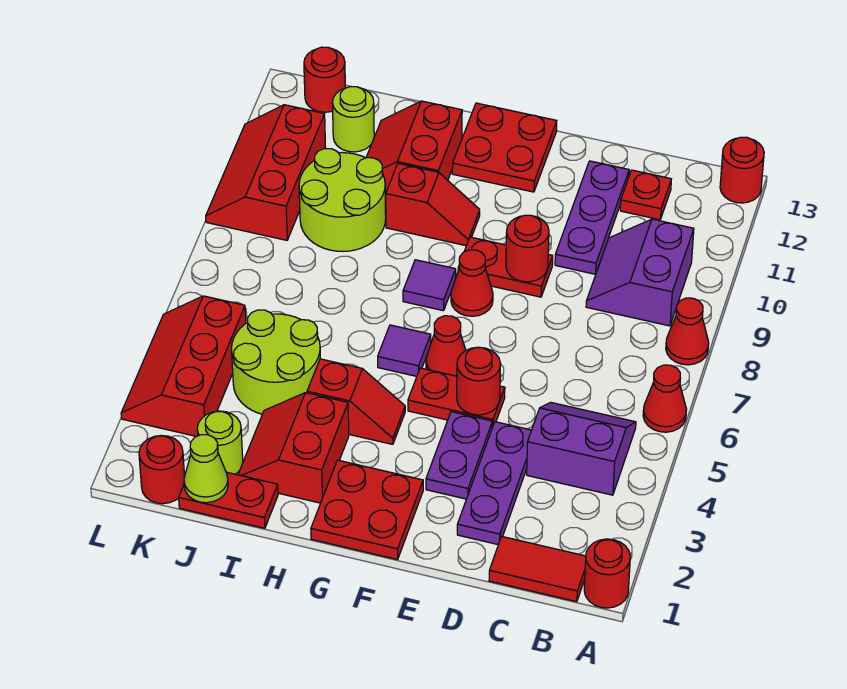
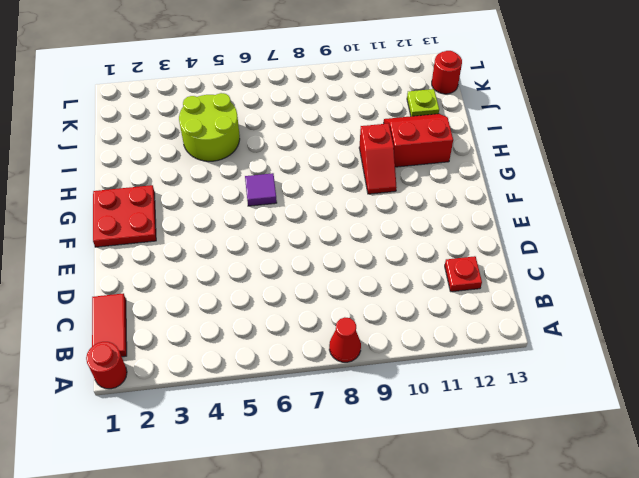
lime 1x1 plate [407,89,439,116] -> lime 1x1 round brick [332,87,374,152]
none -> red 1x1 cone [643,365,687,432]
none -> red 1x1 round brick [720,137,764,203]
none -> purple 2x2 slope [527,402,636,495]
none -> purple 2x2 slope [586,219,694,326]

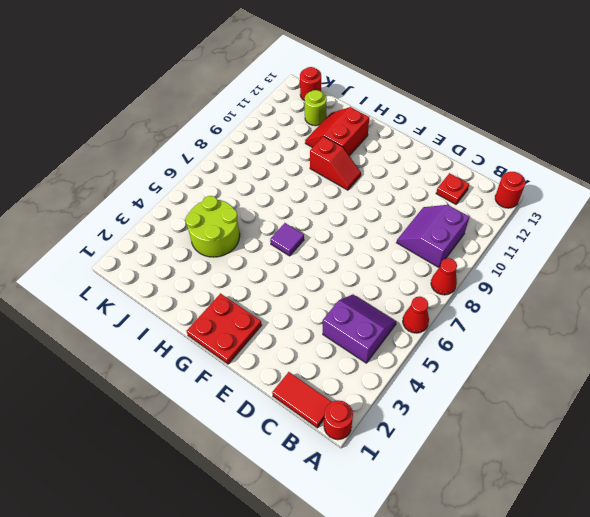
none -> purple 1x3 plate [457,422,532,545]
none -> purple 1x3 plate [555,161,629,274]
none -> purple 1x2 plate [426,412,493,499]
none -> red 1x2 plate [408,368,505,427]

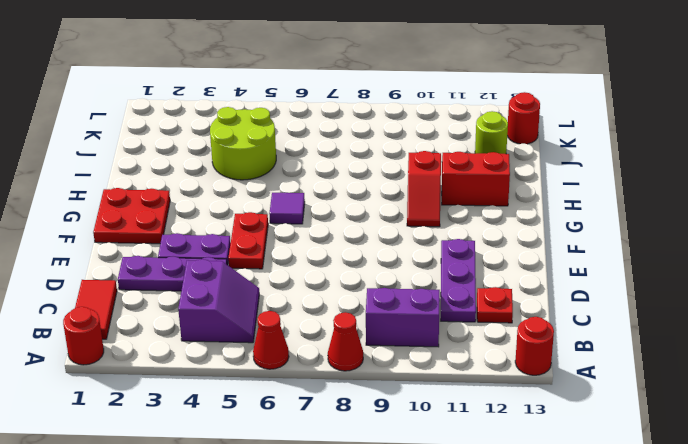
purple 1x3 plate [441,239,476,322] -> purple 1x3 plate turned to [555,161,629,274]
none -> red 1x2 plate [458,237,553,297]
none -> red 1x1 cone [426,316,466,376]
none -> red 1x1 cone [451,250,493,316]
none -> red 2x2 plate [452,103,557,192]

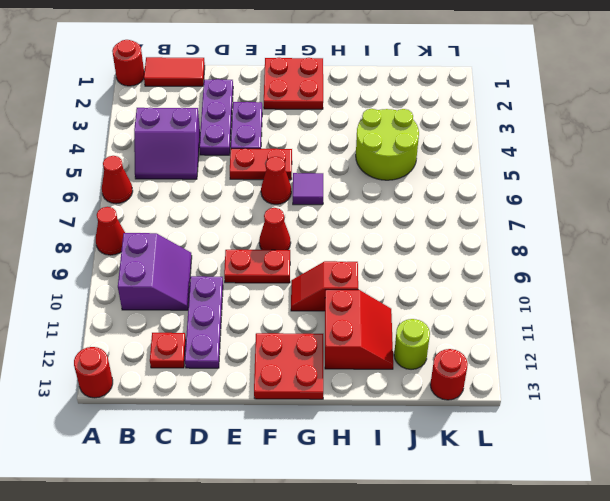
none -> red 1x2 slope [307,359,405,444]
none -> purple 1x1 tile [403,260,456,311]
none -> red 2x2 slope [238,393,349,503]
none -> red 1x2 plate [179,472,278,528]

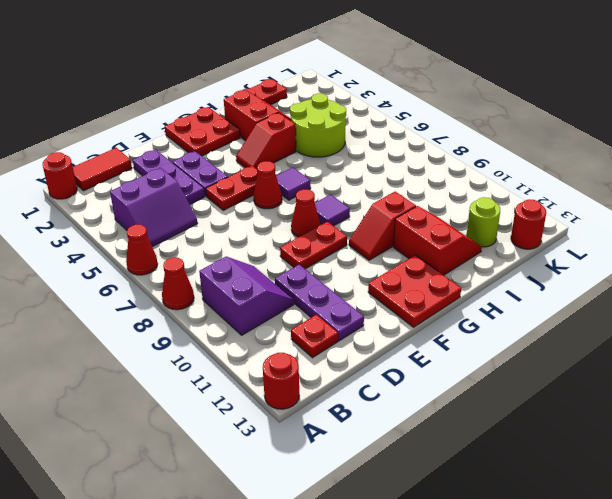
none -> lime 2x2 round brick [299,149,386,251]
none -> lime 1x1 round brick [197,411,243,474]
none -> red 1x1 round brick [139,435,185,504]
none -> red 2x3 slope [121,296,246,437]

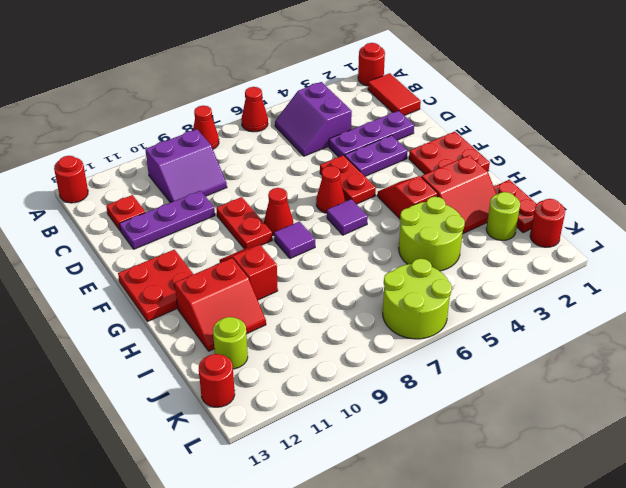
lime 2x2 round brick [383,259,452,339] -> lime 2x2 round brick moved to [299,149,386,251]
none -> red 2x3 slope [121,296,246,437]
none -> red 2x3 slope [206,105,326,240]
none -> red 1x1 round brick [457,347,500,415]
none -> red 1x1 round brick [506,215,549,282]

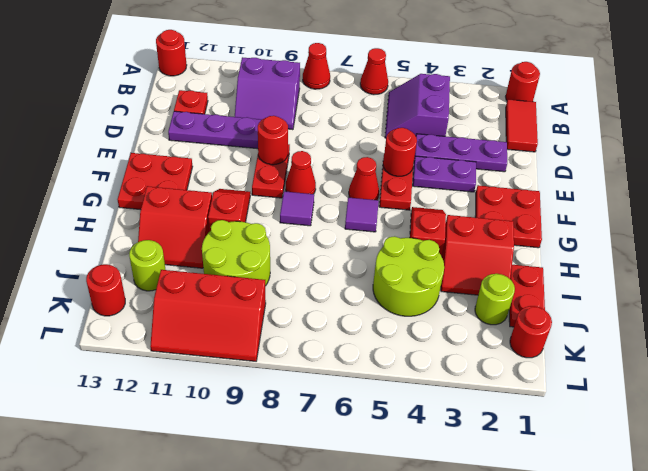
none -> red 2x3 slope [121,296,246,437]
none -> lime 1x1 cone [184,435,228,503]

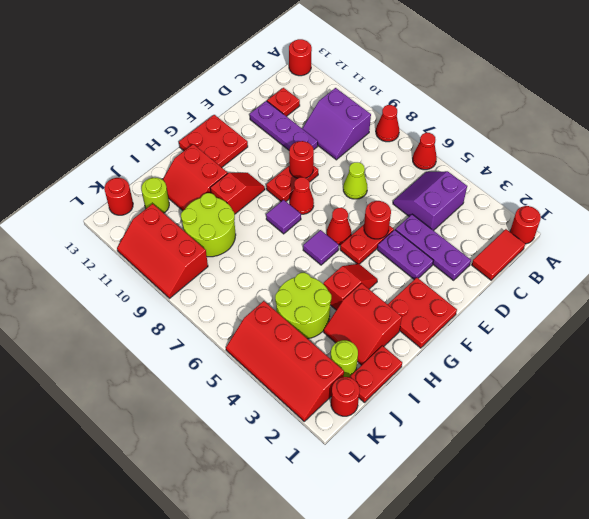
lime 1x1 cone [343,162,367,199] -> lime 1x1 cone moved to [184,435,228,503]
red 2x4 slope [226,301,344,421] -> red 2x3 slope [121,296,246,437]

